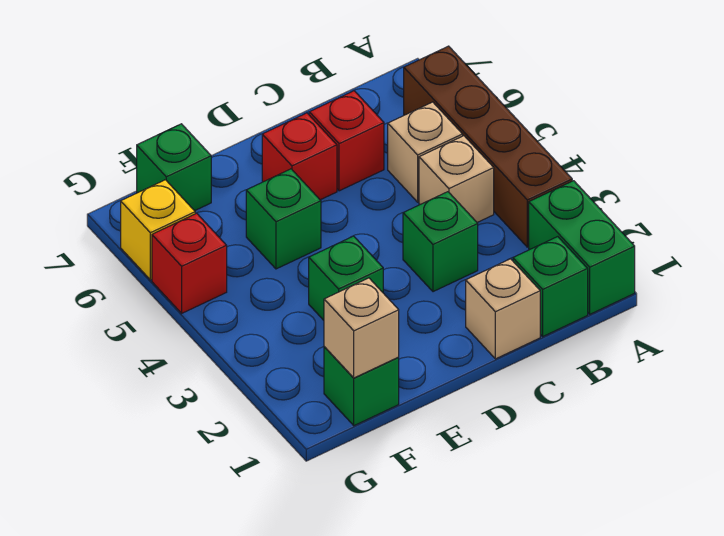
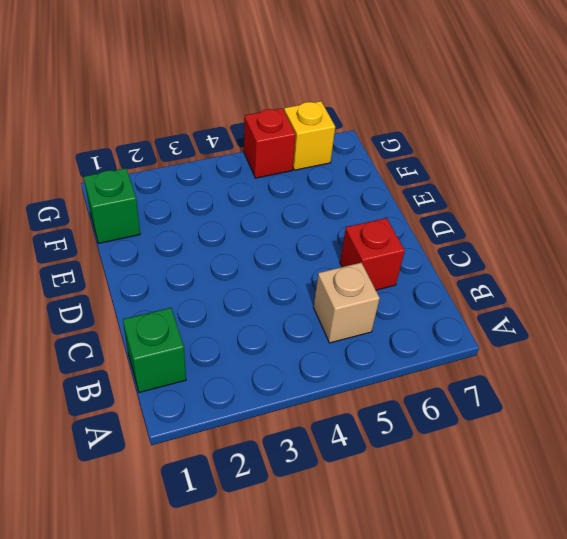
none -> green 1x2 brick [529,181,635,314]
none -> brown 1x4 brick [404,46,572,247]
none -> tan 1x1 brick [419,136,494,222]

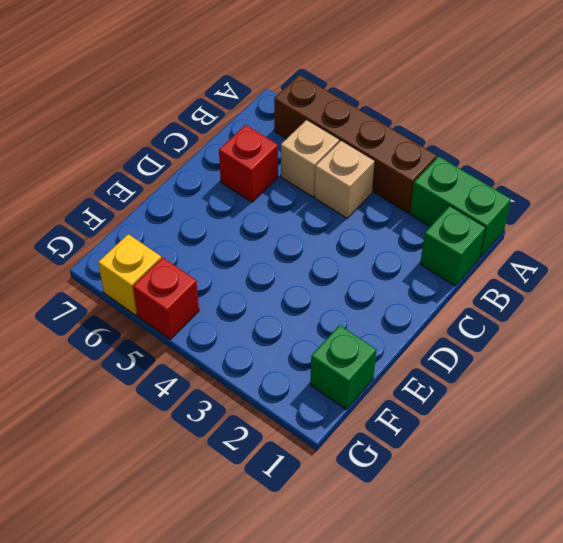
none -> tan 1x1 brick [466,259,540,359]
none -> green 1x1 brick [403,192,478,292]
none -> red 1x1 brick [262,113,337,200]

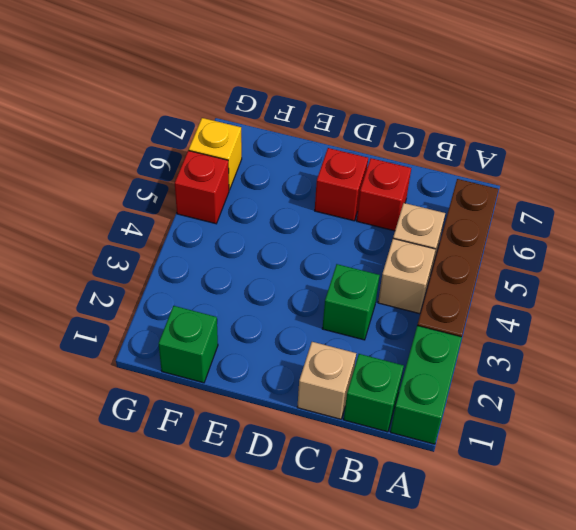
none -> green 1x1 brick [309,236,383,320]
none -> green 1x1 brick [246,169,321,269]
none -> green 1x1 brick [137,124,211,211]

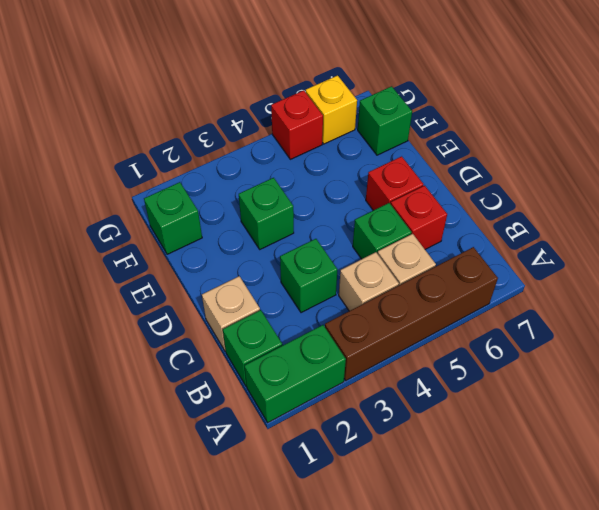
green 1x1 brick [353,203,412,259] -> green 1x1 brick moved to [246,169,321,269]
none -> tan 1x1 brick [324,278,399,378]

